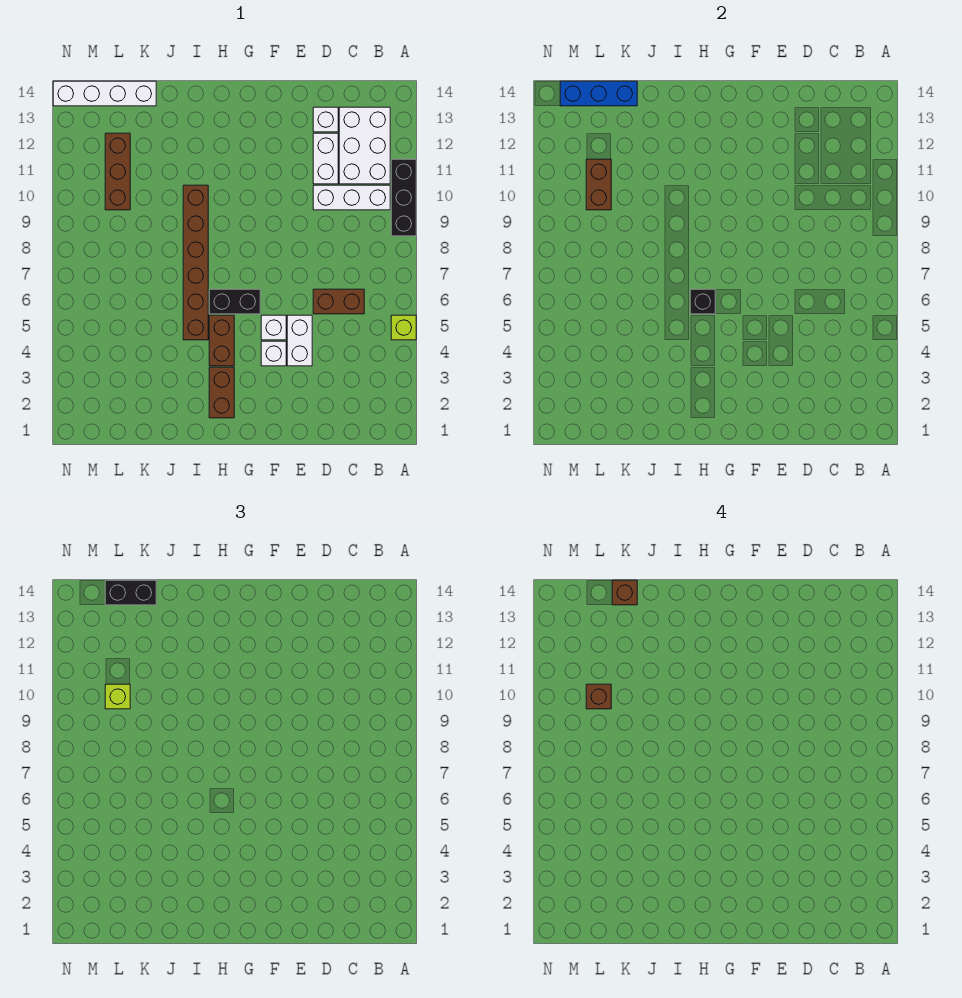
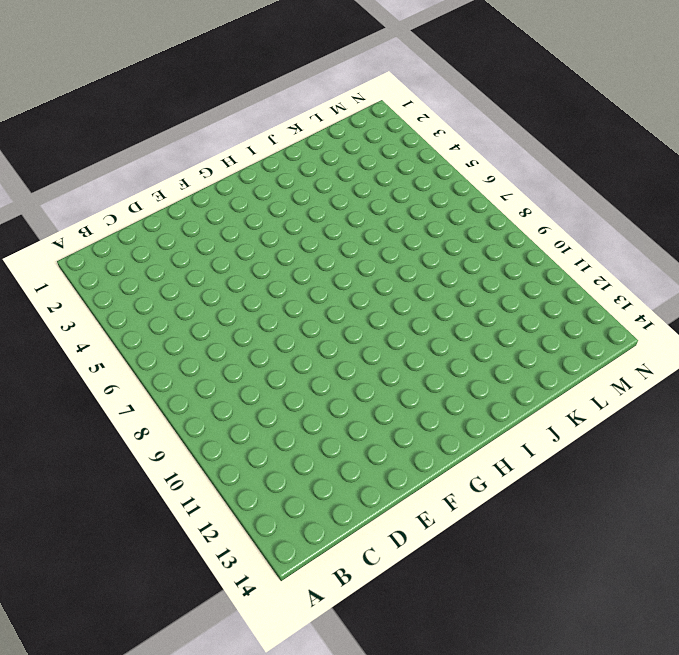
none -> lime 1x1 brick [391,315,416,340]
none -> black 1x3 brick [391,159,416,236]
none -> white 1x3 brick [313,185,390,210]

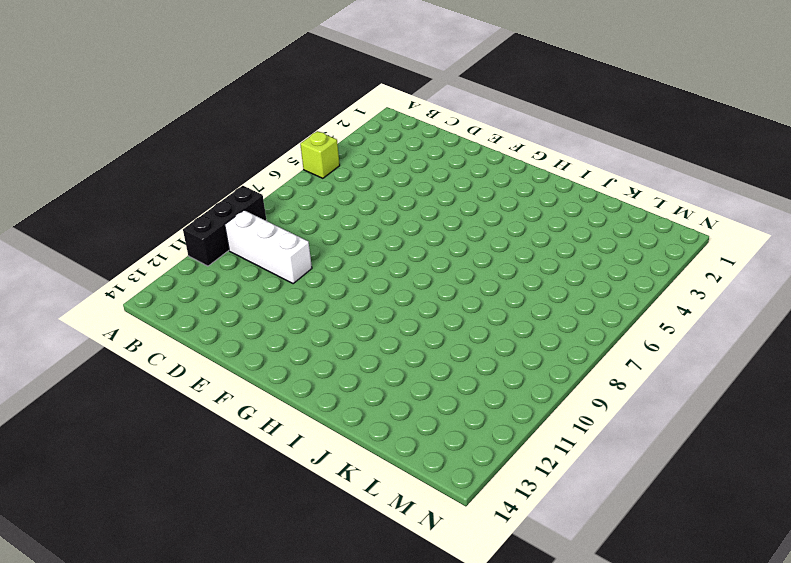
none -> white 2x3 brick [339,107,390,184]
none -> brown 1x2 brick [313,289,364,314]
none -> white 1x2 brick [313,133,338,184]

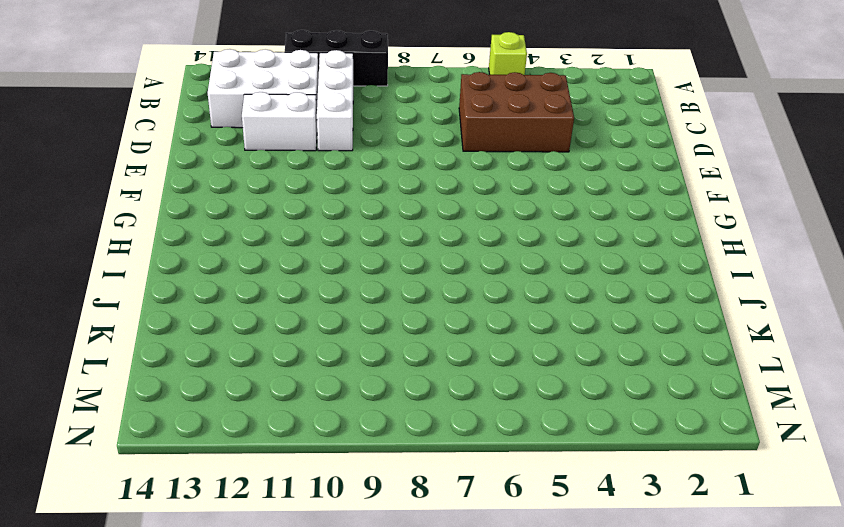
brown 2x3 brick [459,72,574,152] -> brown 1x2 brick [313,289,364,314]
none -> white 1x1 brick [313,107,338,132]
none -> white 1x2 brick [287,315,312,366]
none -> white 1x1 brick [261,341,286,366]

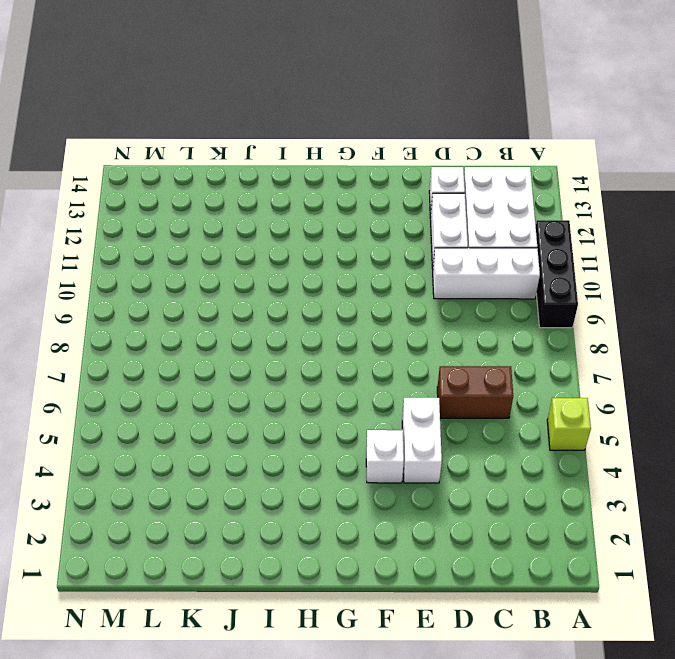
none -> white 1x1 brick [261,315,286,340]
none -> black 1x2 brick [209,289,260,314]
none -> brown 1x2 brick [209,367,234,418]

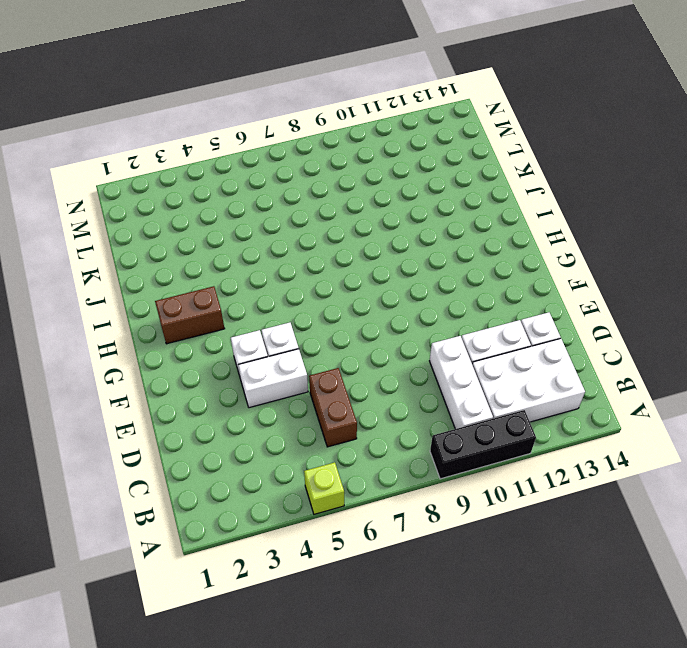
none -> black 1x2 brick [209,289,260,314]
none -> brown 1x2 brick [209,315,234,366]
none -> brown 1x6 brick [183,185,208,340]

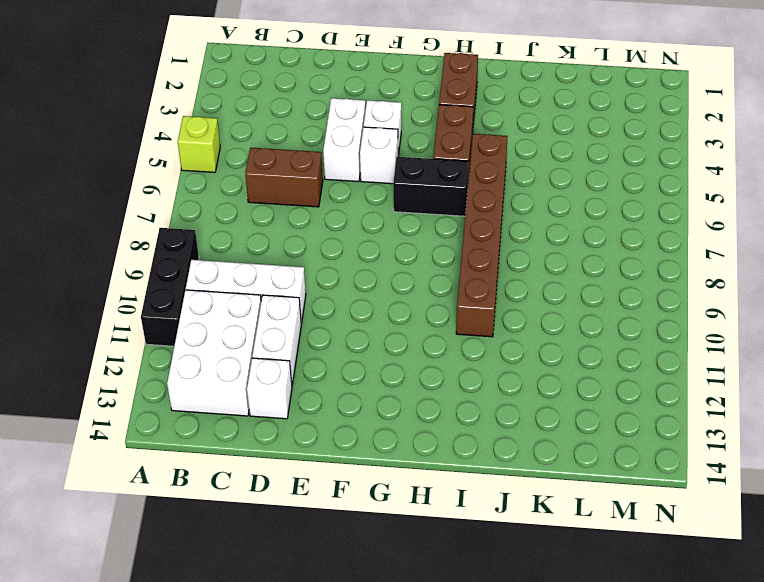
none -> white 1x4 brick [53,81,156,106]
none -> brown 1x3 brick [105,133,130,210]
none -> black 1x1 brick [690,289,715,314]

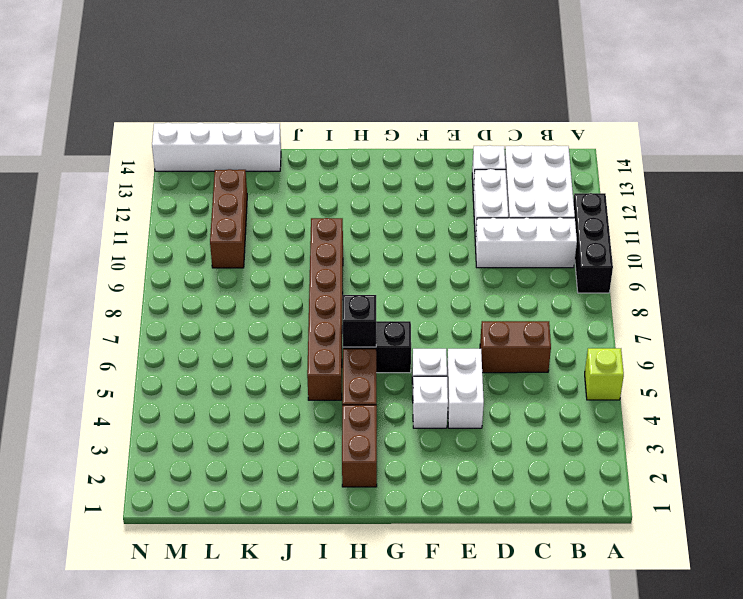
none -> blue 1x3 brick [560,81,637,106]
none -> brown 1x2 brick [586,159,611,210]
none -> black 1x2 brick [105,580,156,605]

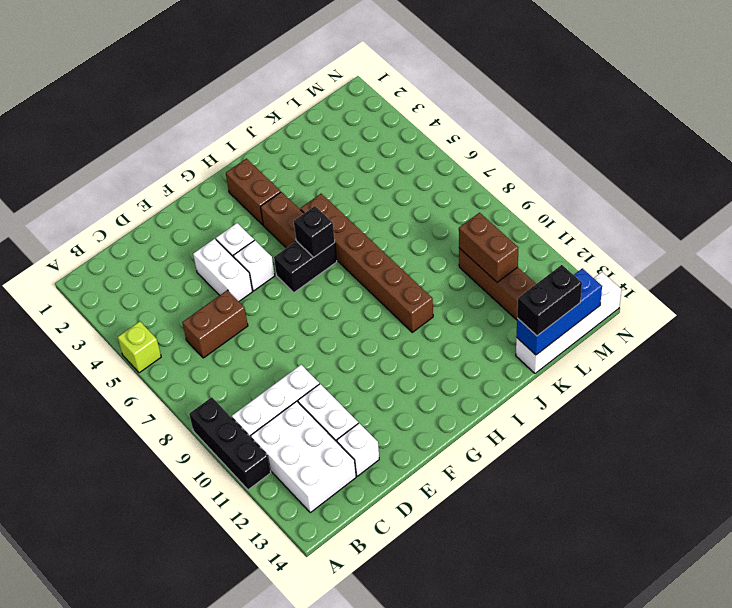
none -> lime 1x1 brick [105,684,130,709]
none -> brown 1x1 brick [612,580,637,605]
none -> brown 1x1 brick [586,684,611,709]

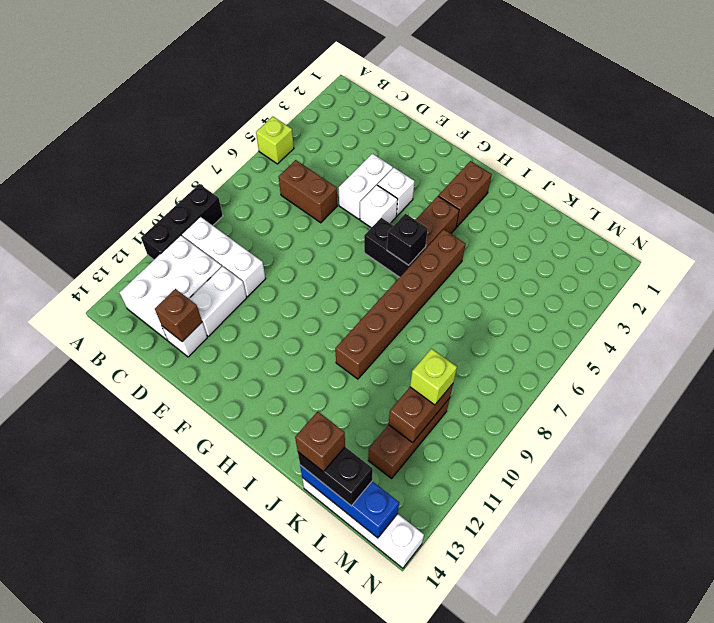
brown 1x1 brick [155,289,202,342] -> brown 1x1 brick moved to [586,684,611,709]

